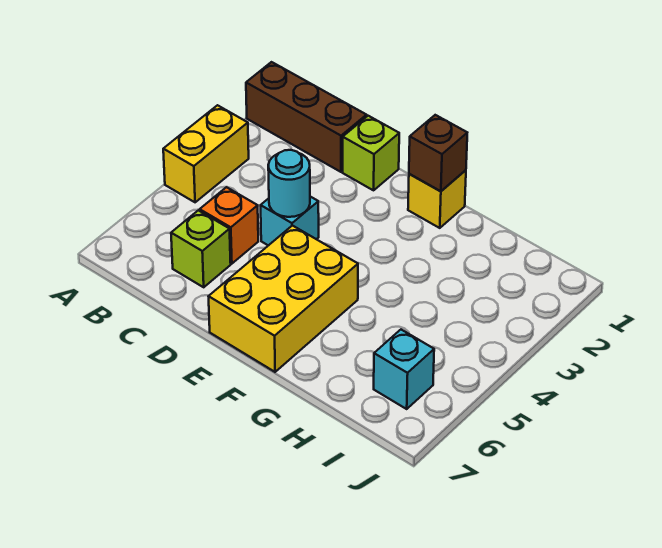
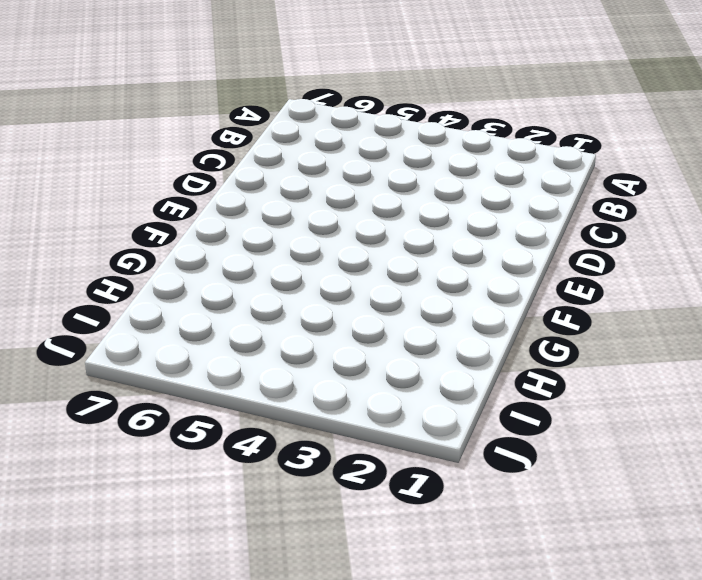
none -> brown 1x3 brick [246,62,367,172]
none -> yellow 1x2 brick [163,105,249,202]

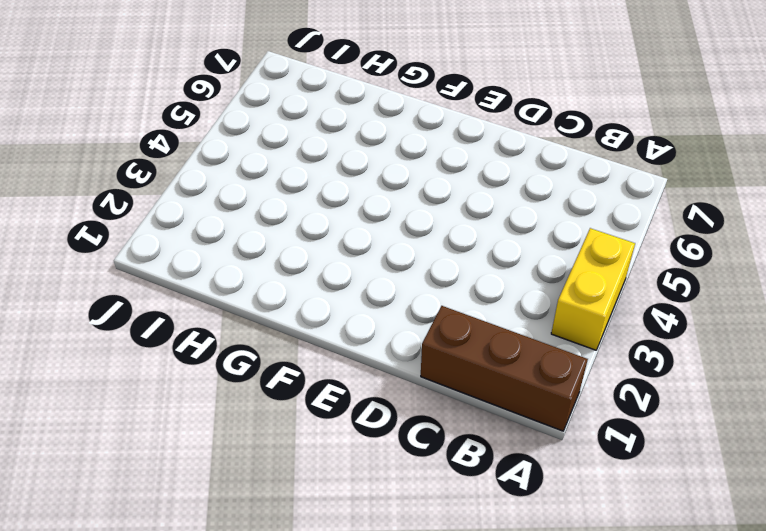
none -> orange 1x1 brick [200,187,258,264]
none -> lime 1x1 brick [171,210,231,287]

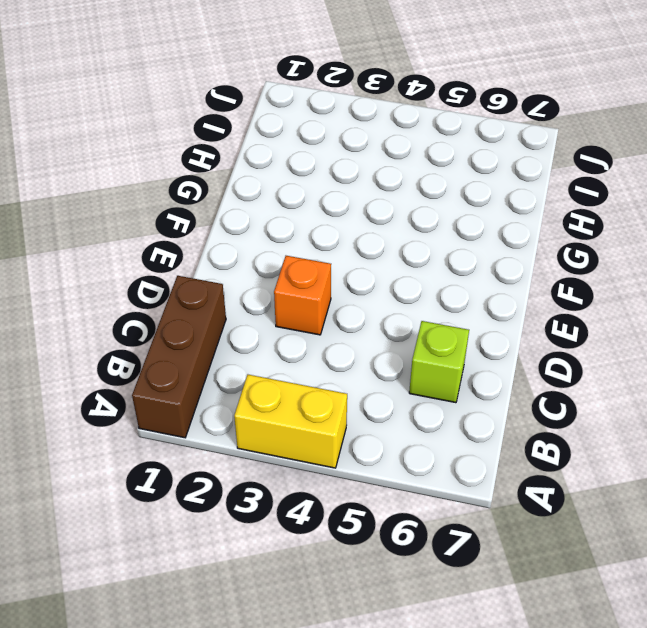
orange 1x1 brick [274,256,331,335] -> orange 1x1 brick moved to [200,187,258,264]
none -> lime 1x1 brick [343,116,399,190]
none -> cyan 1x1 brick [261,197,319,246]

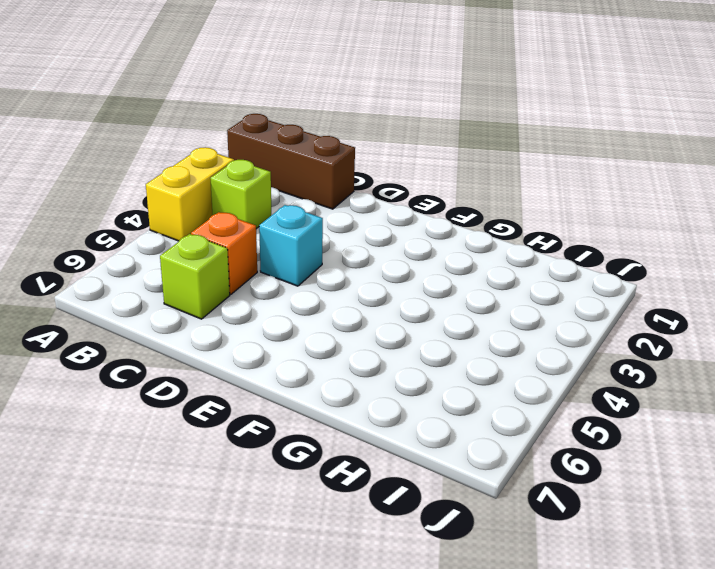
lime 1x1 brick [210,160,271,229] -> lime 1x1 brick moved to [343,116,399,190]
none -> yellow 2x3 brick [208,226,358,372]
none -> yellow 1x1 brick [408,170,466,228]

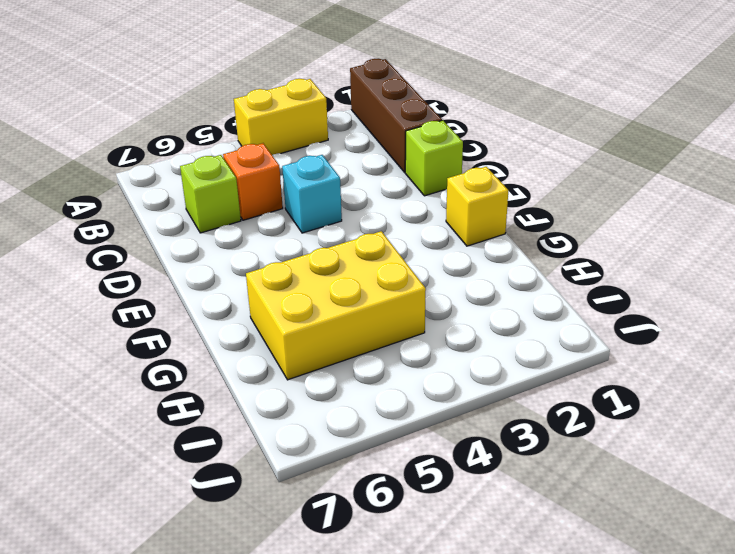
yellow 2x3 brick [246,231,426,380] -> yellow 2x3 brick moved to [208,226,358,372]
none -> cyan 1x1 brick [374,330,434,409]
none -> cyan 1x1 round brick [268,150,310,217]

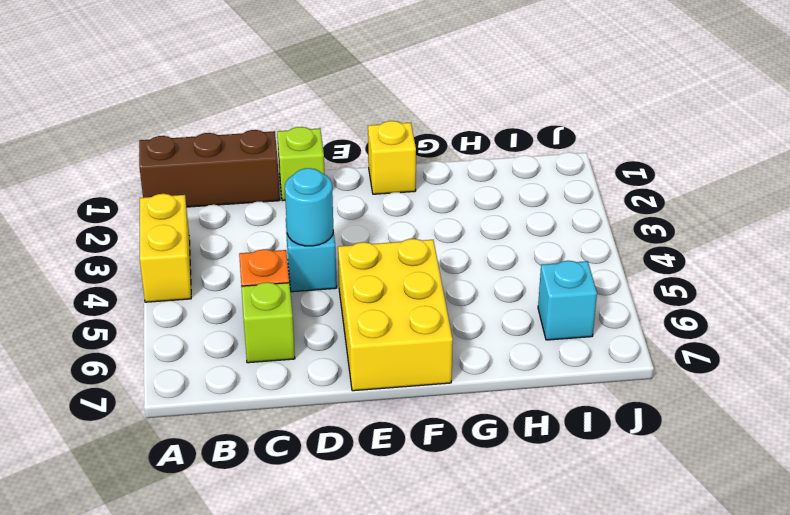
none -> brown 1x1 brick [409,115,467,191]

